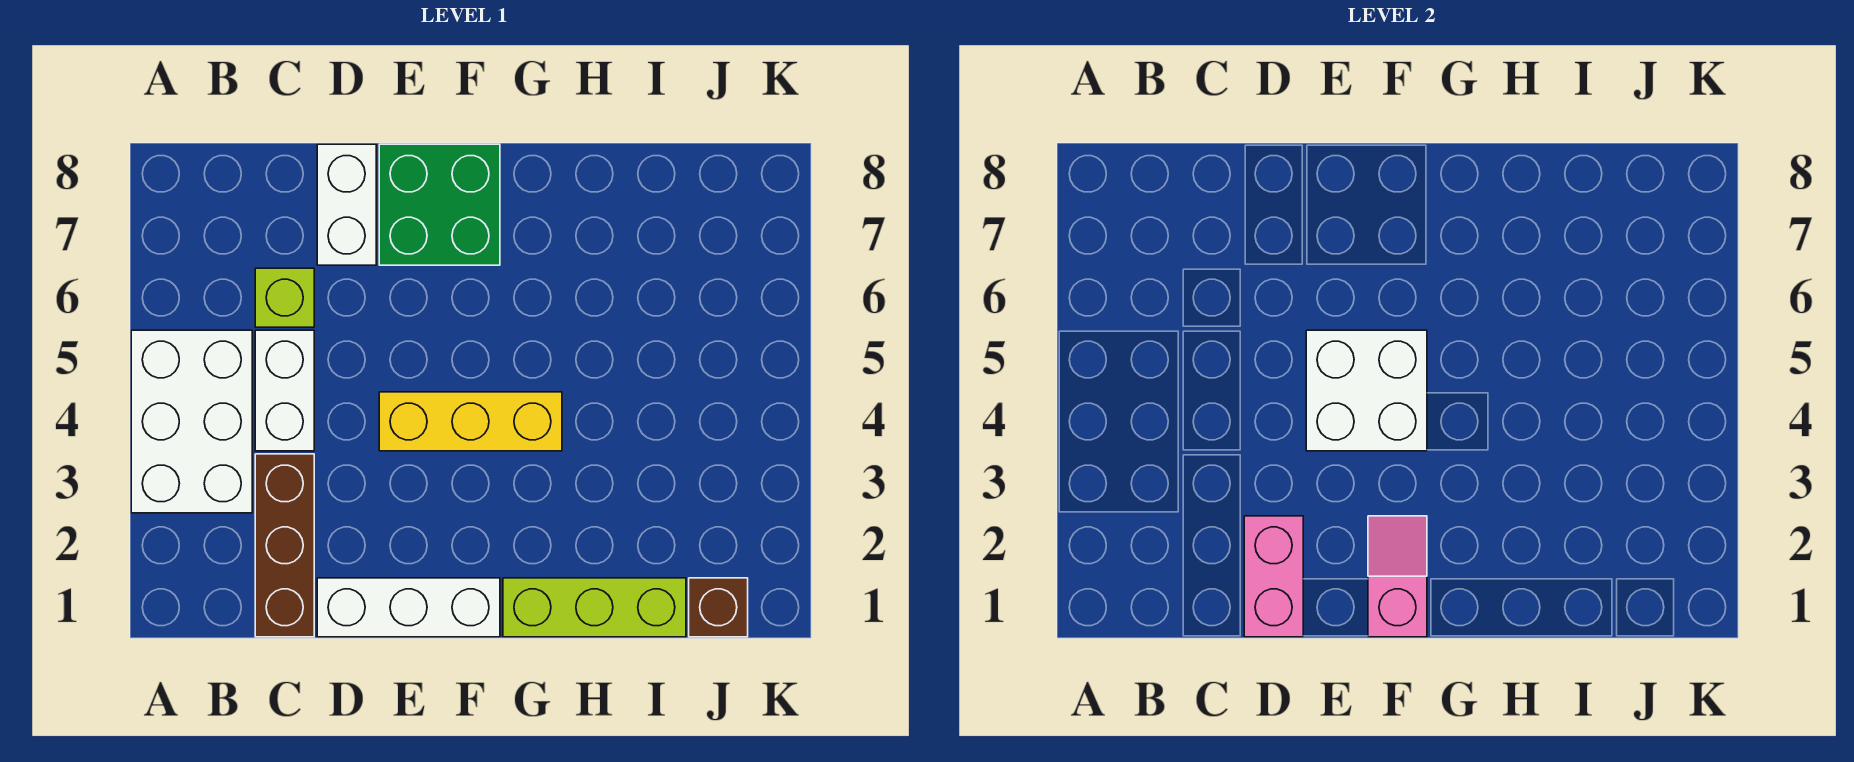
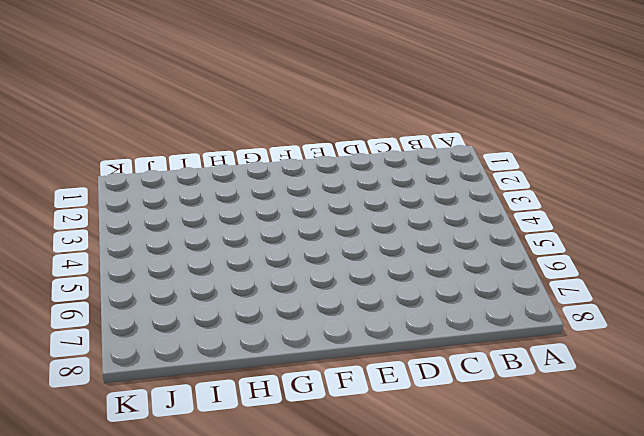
none -> white 2x3 brick [131,330,252,513]
none -> brown 1x3 brick [255,454,314,637]
none -> white 1x2 brick [255,330,314,451]

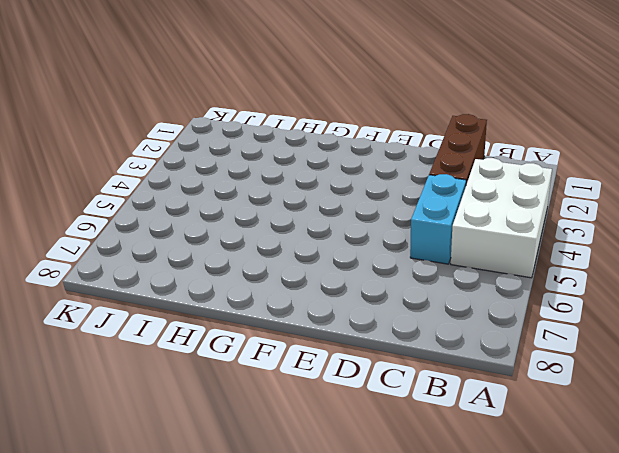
cyan 1x2 brick [410,174,466,264] -> white 1x2 brick [255,330,314,451]
none -> lime 1x1 brick [255,268,314,327]
none -> white 1x3 brick [317,578,500,637]
none -> white 1x2 brick [317,144,376,265]

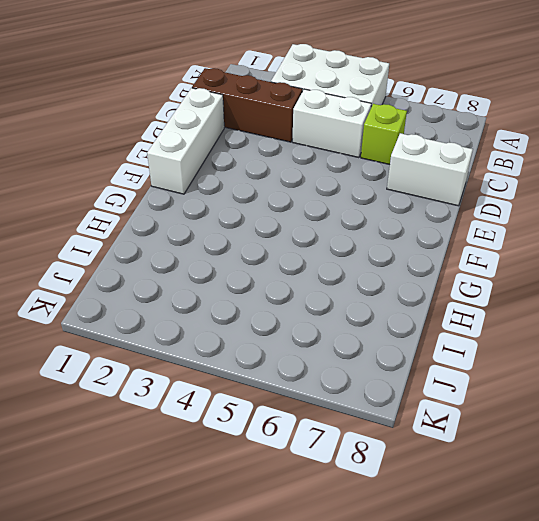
none -> yellow 1x3 brick [379,392,562,451]
none -> green 2x2 brick [379,144,500,265]
none -> lime 1x3 brick [503,578,686,637]

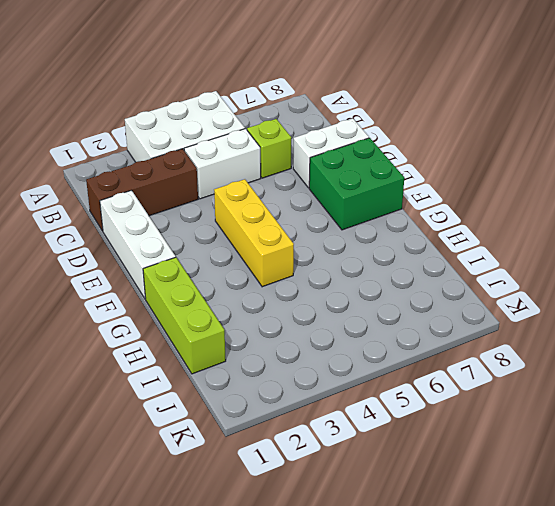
none -> brown 1x1 brick [689,578,748,637]
none -> pink 1x2 brick [1244,516,1303,637]
none -> white 2x2 brick [1306,330,1427,451]

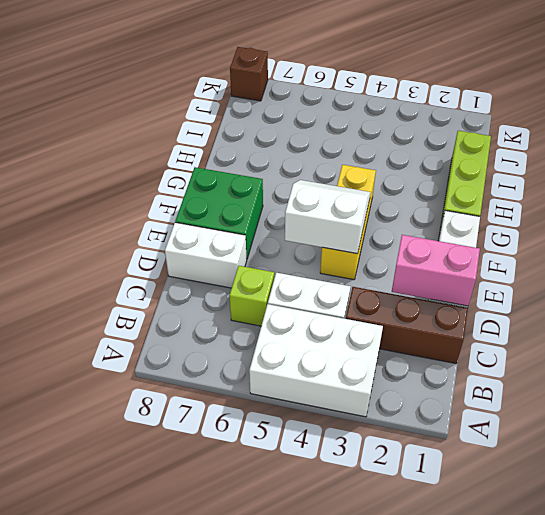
white 2x2 slope [285,180,371,254] -> white 2x2 brick [1306,330,1427,451]
brown 1x1 brick [230,47,268,101] -> brown 1x1 brick moved to [689,578,748,637]
none -> pink 1x2 slope [1368,516,1427,637]

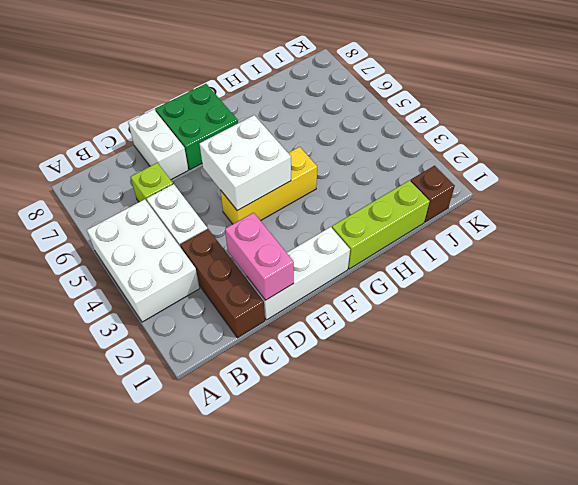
none -> pink 1x2 slope [1368,516,1427,637]

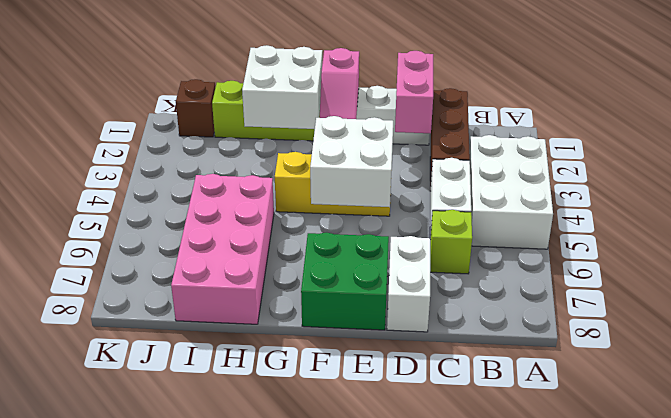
white 2x2 brick [242,45,322,129] -> none
pink 2x4 brick [171,174,274,324] -> none

